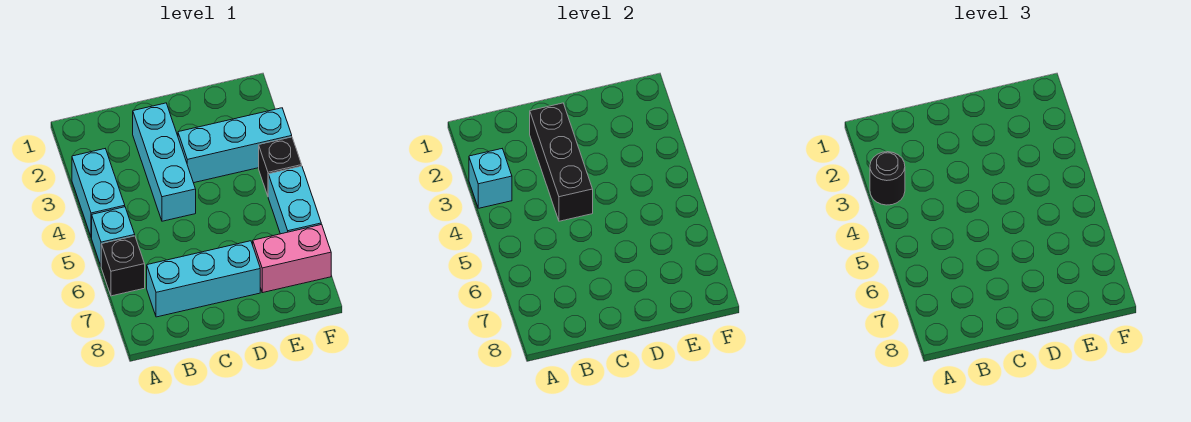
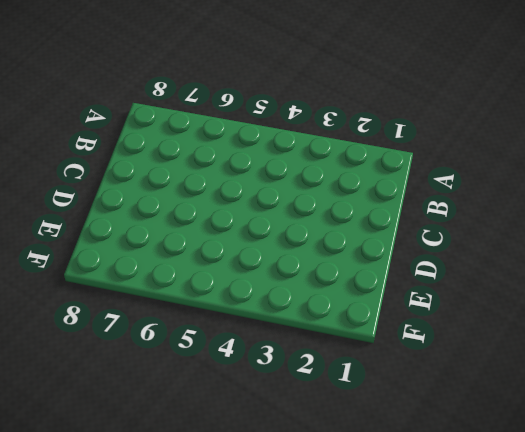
none -> cyan 1x2 brick [72,149,125,238]
none -> cyan 1x1 brick [92,207,135,265]
none -> black 1x1 brick [101,236,145,296]

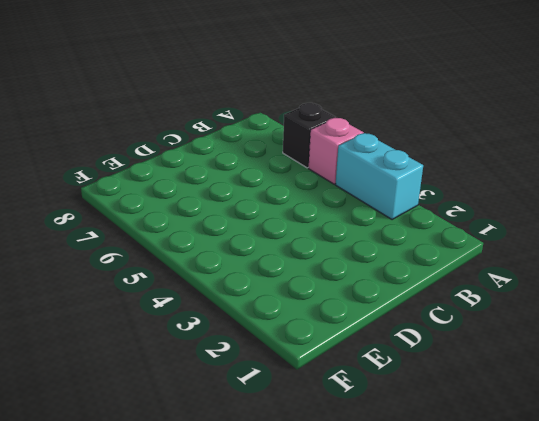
pink 1x1 brick [308,118,364,184] -> cyan 1x1 brick [92,207,135,265]
none -> cyan 1x3 brick [147,241,260,317]
none -> cyan 1x3 brick [133,103,196,221]
none -> cyan 1x3 brick [178,108,292,183]

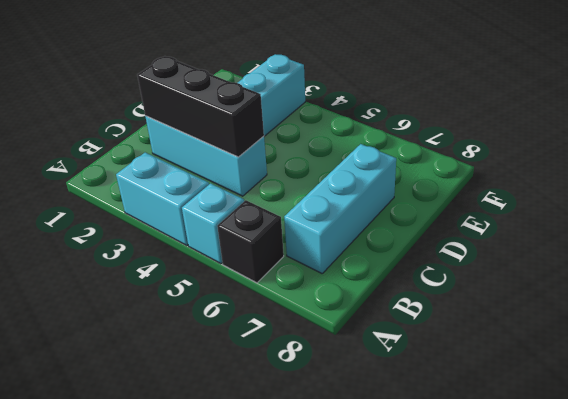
none -> pink 1x2 brick [253,224,331,293]
none -> black 1x1 brick [259,137,302,196]
none -> cyan 1x2 brick [268,166,321,234]

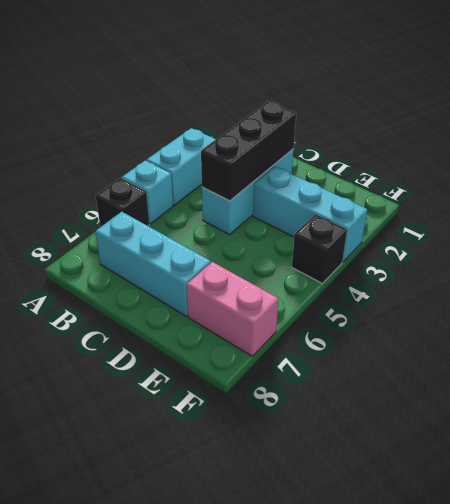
none -> cyan 1x2 brick [268,166,321,234]
none -> cyan 1x1 brick [469,149,512,208]
none -> black 1x1 round brick [870,152,905,205]

